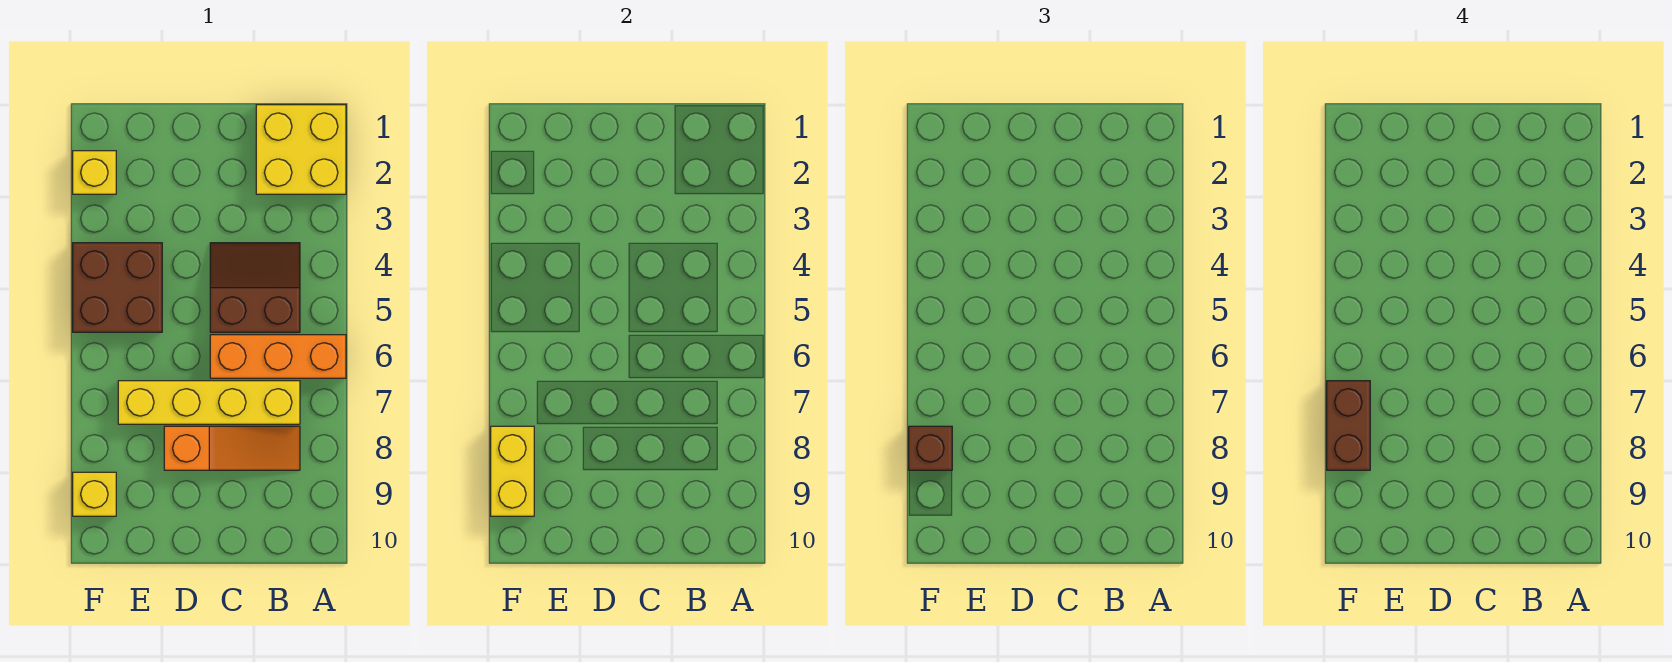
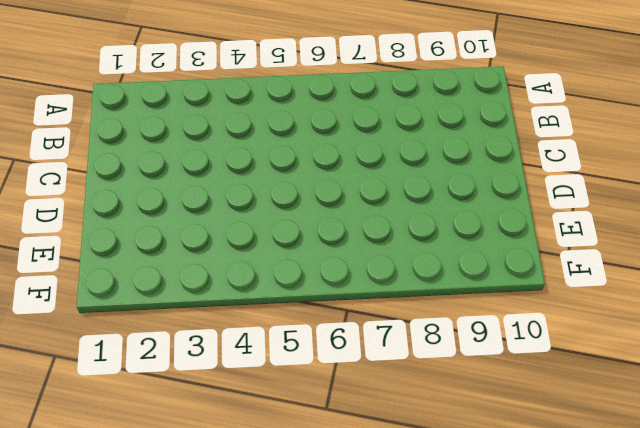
none -> yellow 2x2 brick [256,105,346,194]
none -> orange 1x3 brick [210,335,346,378]

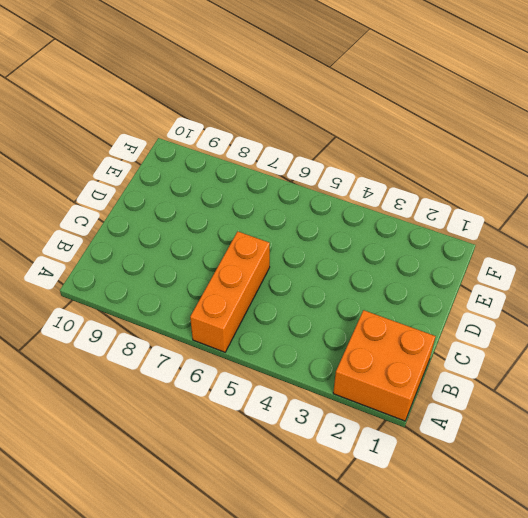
orange 2x2 brick [333,310,436,421] -> yellow 2x2 brick [256,105,346,194]
none -> brown 2x2 slope [210,243,300,332]
none -> yellow 1x4 brick [118,381,300,424]

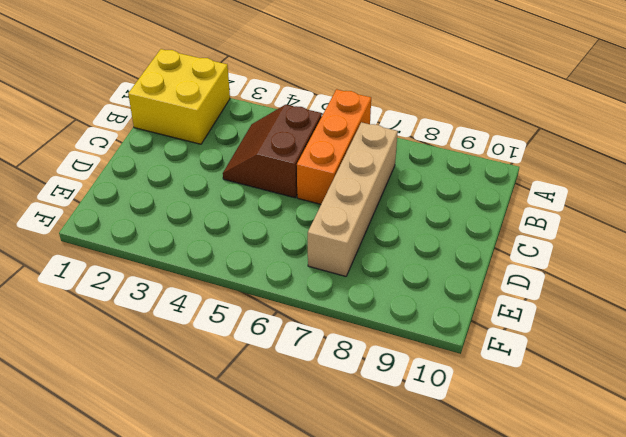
tan 1x4 brick [308,122,398,276] -> yellow 1x4 brick [118,381,300,424]
none -> orange 1x3 slope [164,426,300,470]
none -> brown 2x2 brick [73,243,162,332]

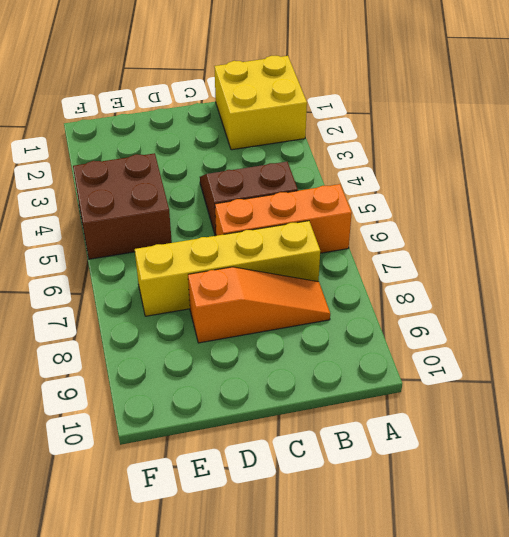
none -> yellow 1x1 brick [73,151,116,194]
none -> yellow 1x1 brick [73,472,116,516]

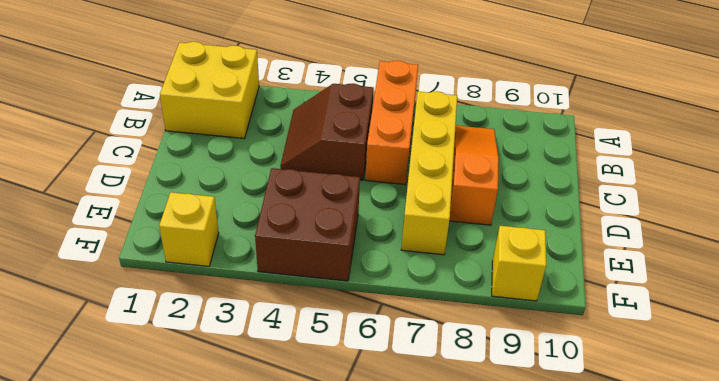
none -> yellow 1x2 brick [491,426,534,516]
none -> brown 1x1 brick [909,426,952,470]

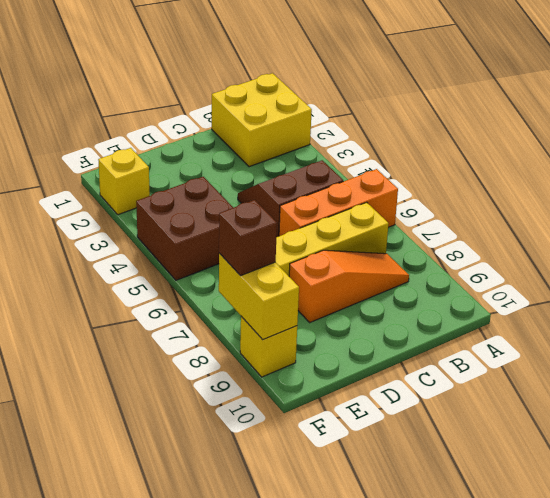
none -> brown 1x2 brick [1327,381,1370,470]

